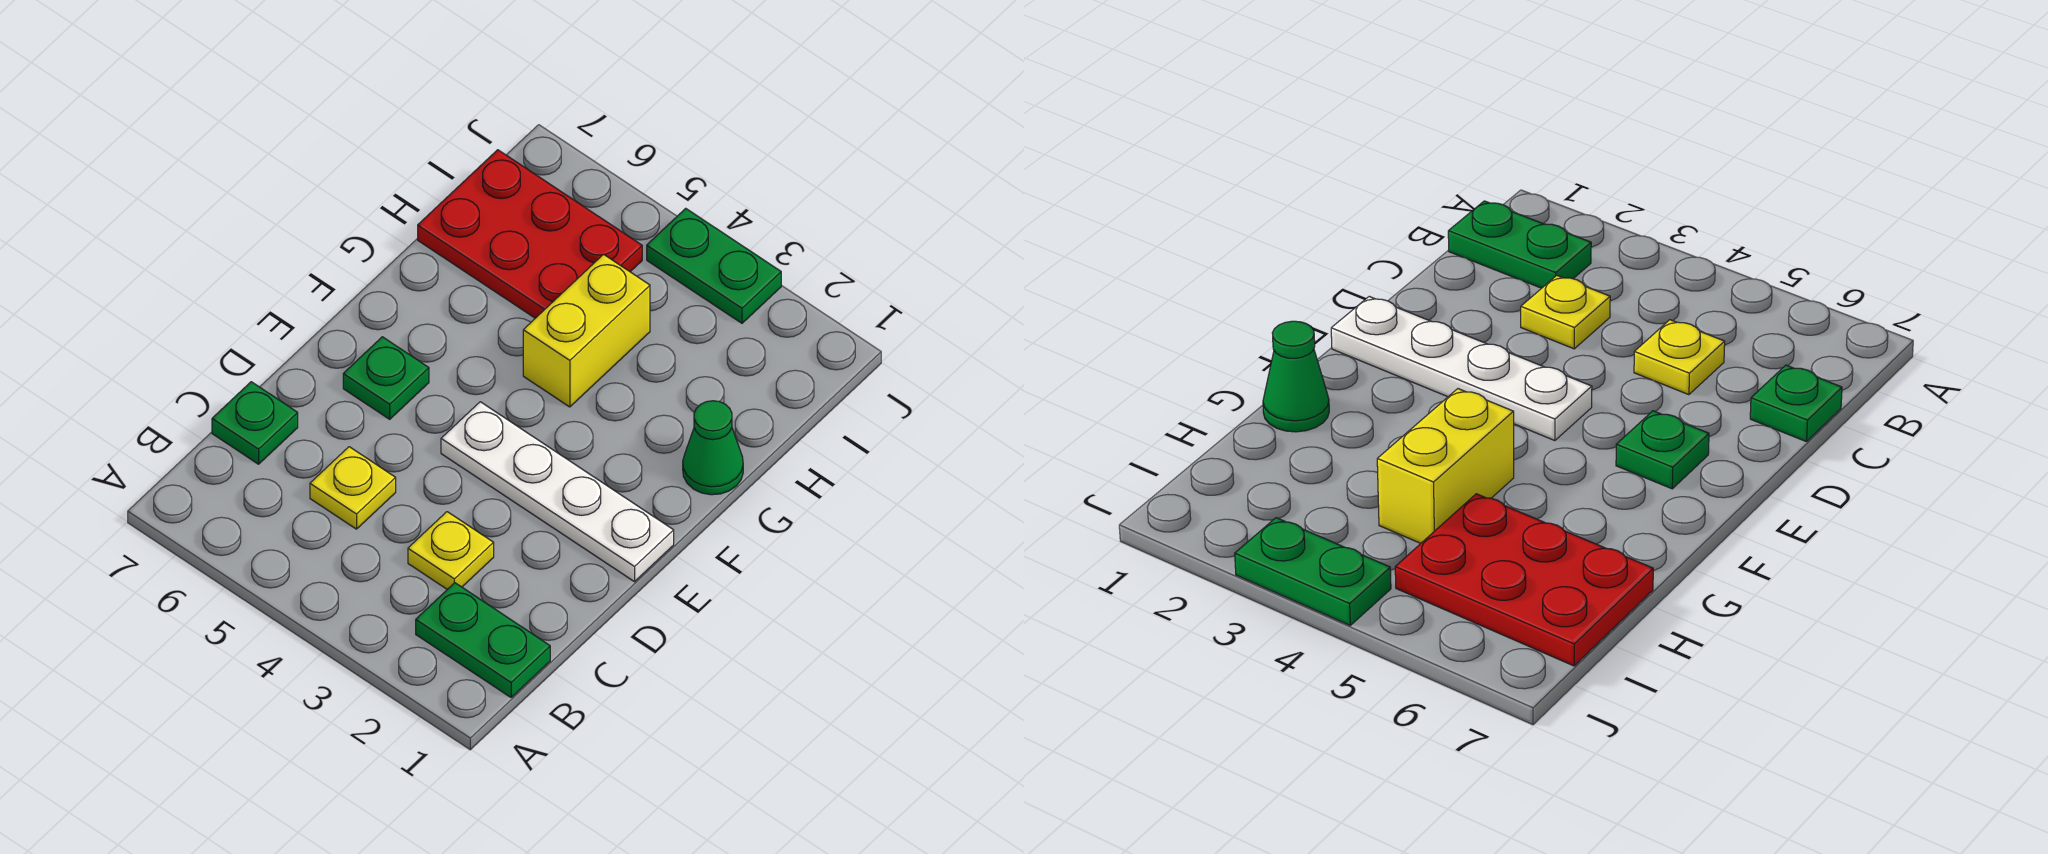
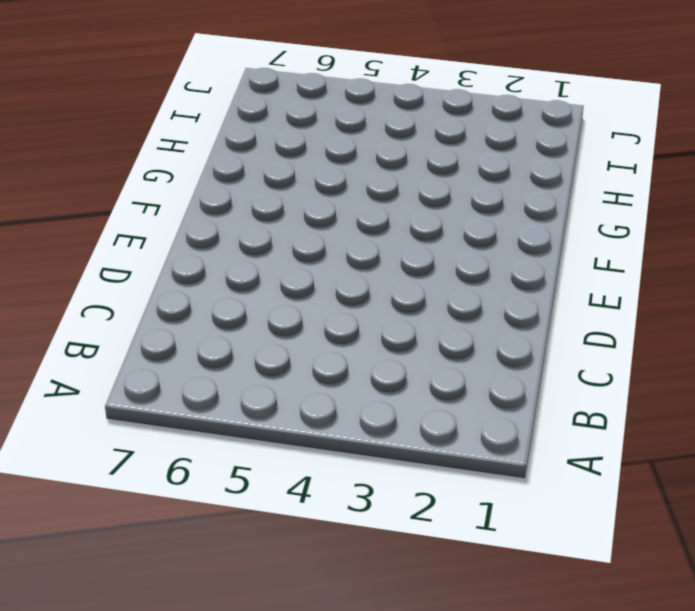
none -> green 1x2 plate [416,583,550,697]
none -> yellow 1x1 plate [408,512,494,589]

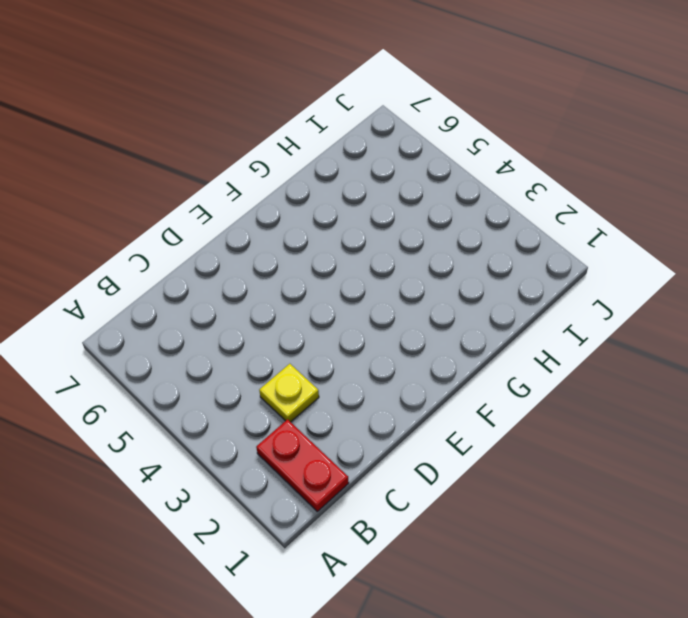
red 1x2 plate [256,419,349,511] -> green 1x2 plate [416,583,550,697]
none -> yellow 1x1 plate [310,447,396,529]
none -> green 1x1 plate [212,382,298,464]

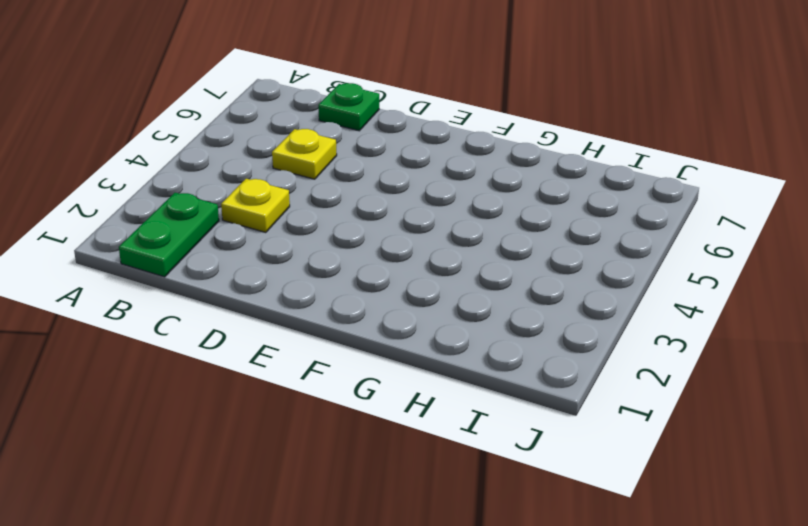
none -> white 1x4 plate [441,402,674,582]
none -> green 1x1 plate [343,337,429,419]

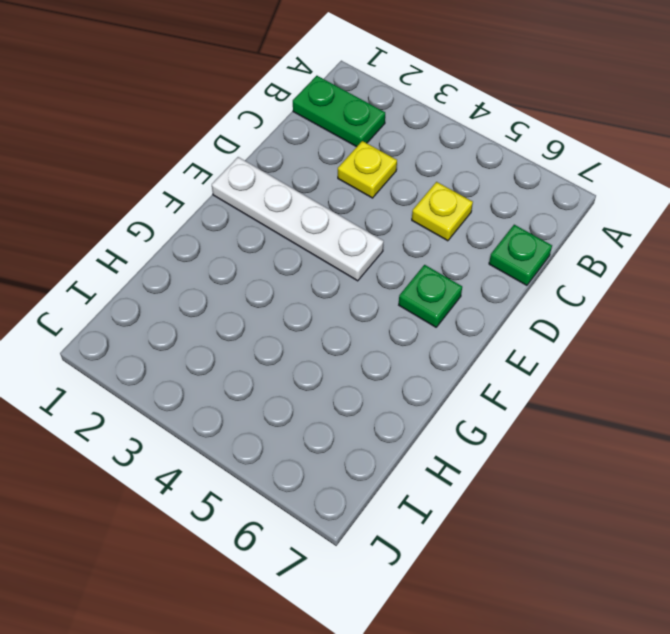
none -> green 1x1 cone [683,401,743,495]
none -> yellow 1x2 brick [523,254,650,407]

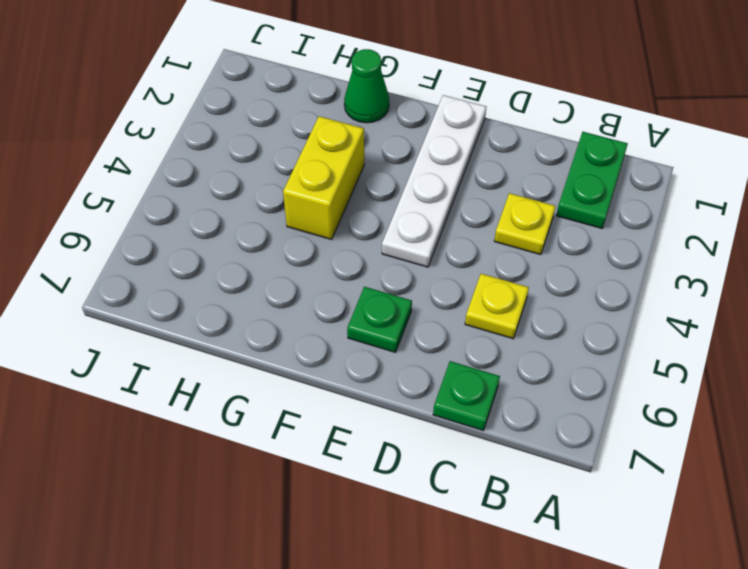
yellow 1x2 brick [283,116,364,239] -> yellow 1x2 brick turned to [523,254,650,407]
none -> red 2x3 plate [418,150,642,318]
none -> green 1x2 plate [647,208,781,323]

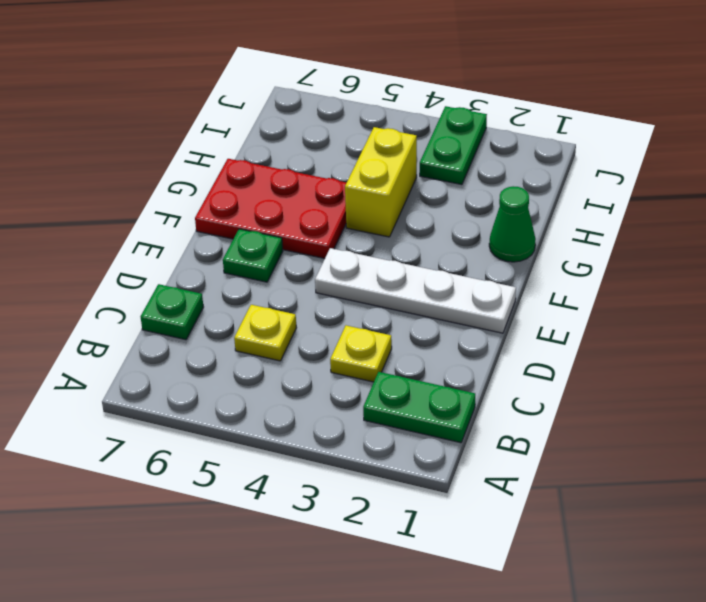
red 2x3 plate [195,159,346,259] -> red 2x3 plate moved to [418,150,642,318]
green 1x2 plate [420,106,487,185] -> green 1x2 plate turned to [647,208,781,323]

